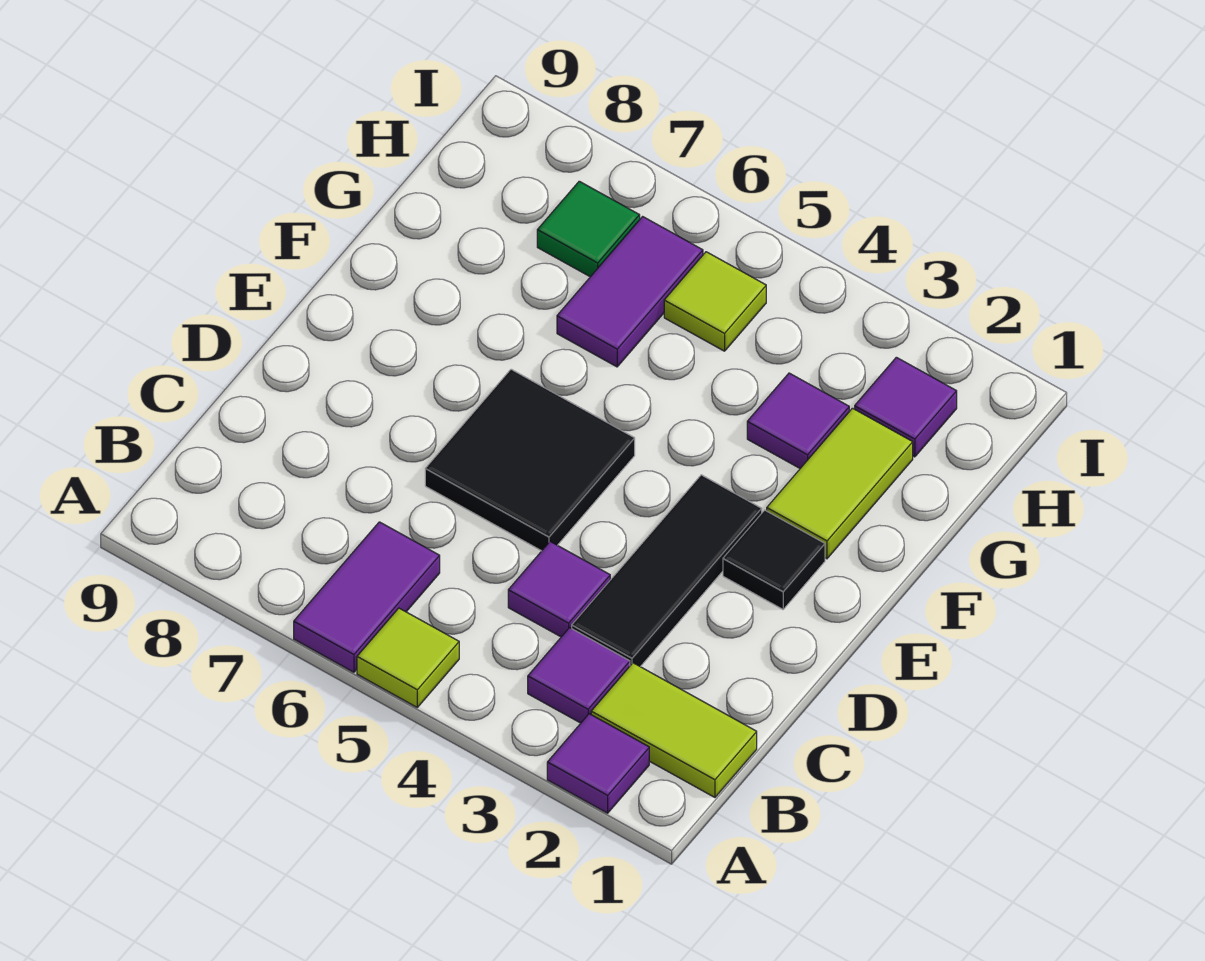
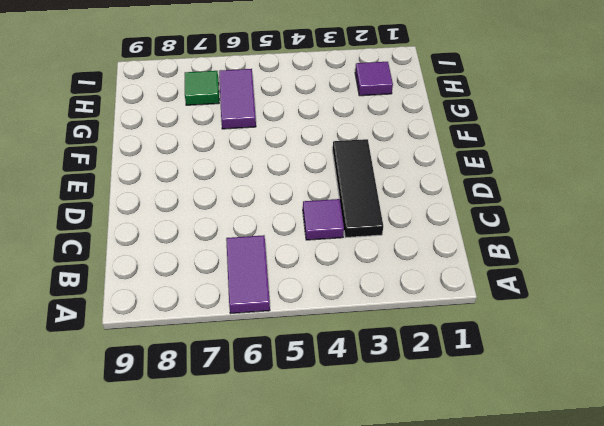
none -> purple 1x1 tile [547,714,649,813]
none -> lime 1x1 tile [357,608,459,707]
none -> lime 1x2 tile [591,663,757,797]

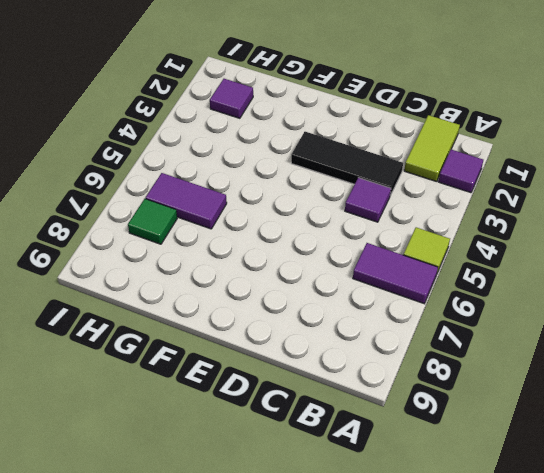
none -> purple 1x1 tile [528,628,630,723]
none -> black 2x2 tile [425,369,635,551]
none -> black 1x1 tile [723,510,825,609]

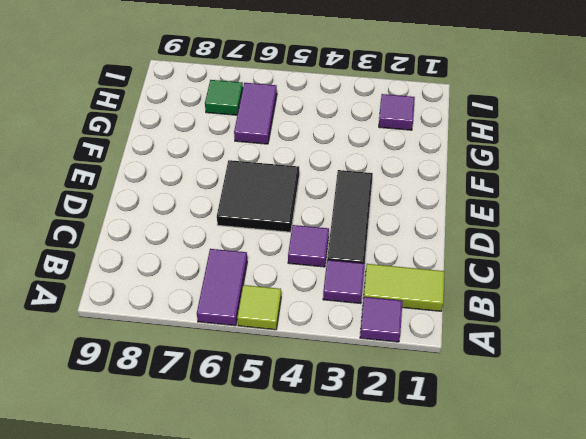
none -> black 1x1 tile [723,510,825,609]
none -> lime 1x2 tile [767,408,913,559]
none -> purple 1x1 tile [747,373,849,468]

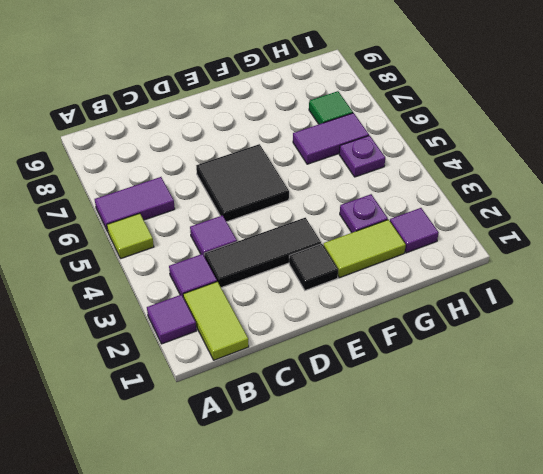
purple 1x1 plate [340,194,388,233] -> purple 1x1 tile [747,373,849,468]
purple 1x1 plate [339,136,385,177] -> lime 1x1 tile [664,252,766,351]

